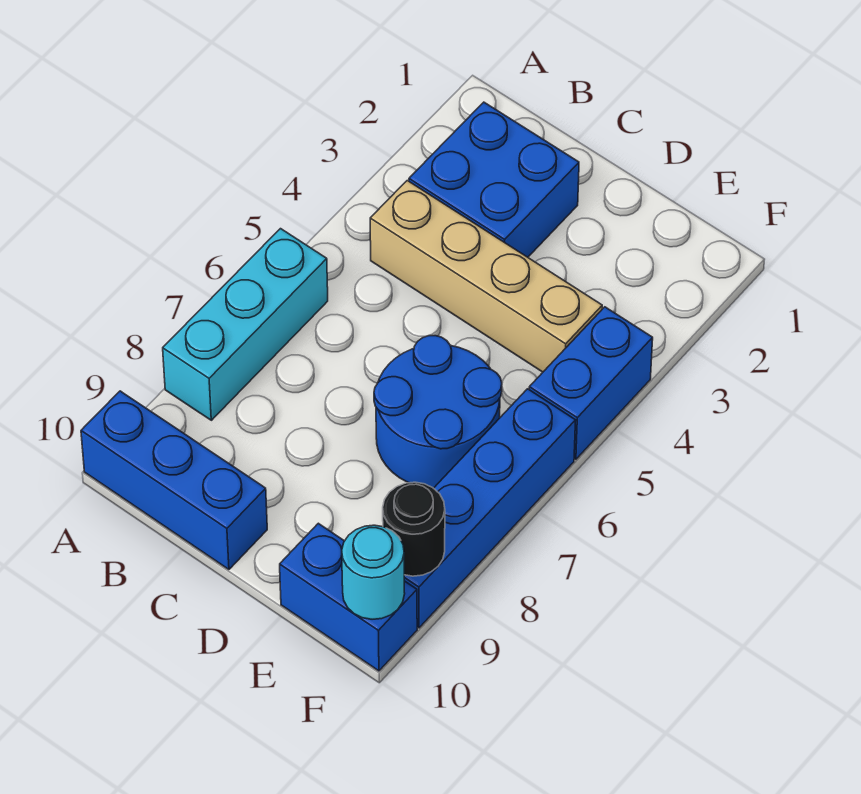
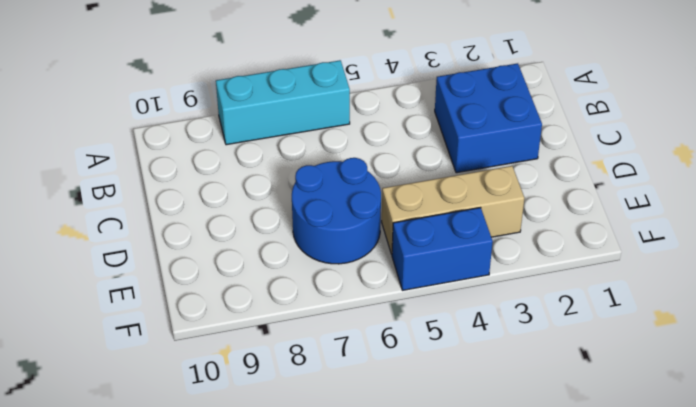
tan 1x3 brick [382,166,524,254] -> tan 1x4 brick [370,181,602,372]
none -> blue 1x3 brick [81,391,267,569]
none -> blue 1x2 brick [280,523,417,671]

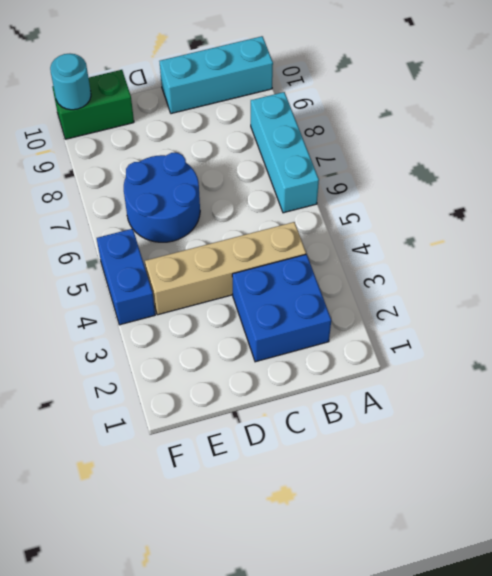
cyan 1x3 brick [160,36,273,114] -> blue 1x3 brick [81,391,267,569]
green 1x2 brick [52,70,134,139] -> blue 1x2 brick [280,523,417,671]
none -> blue 1x4 brick [404,389,576,628]
none -> black 1x1 round brick [383,482,445,576]

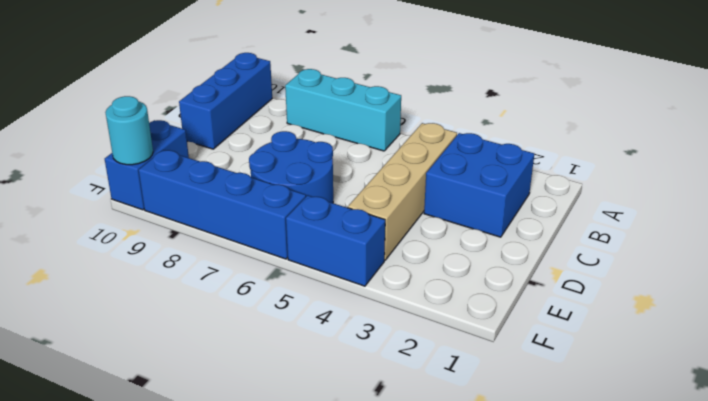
none -> black 1x1 round brick [383,482,445,576]

